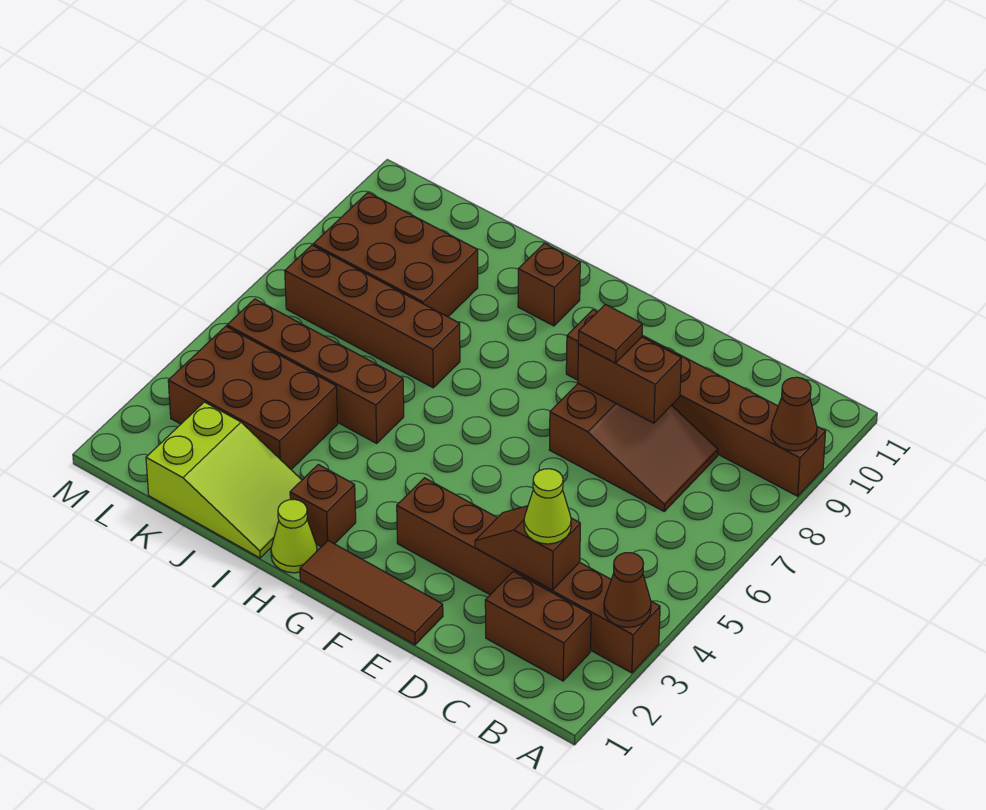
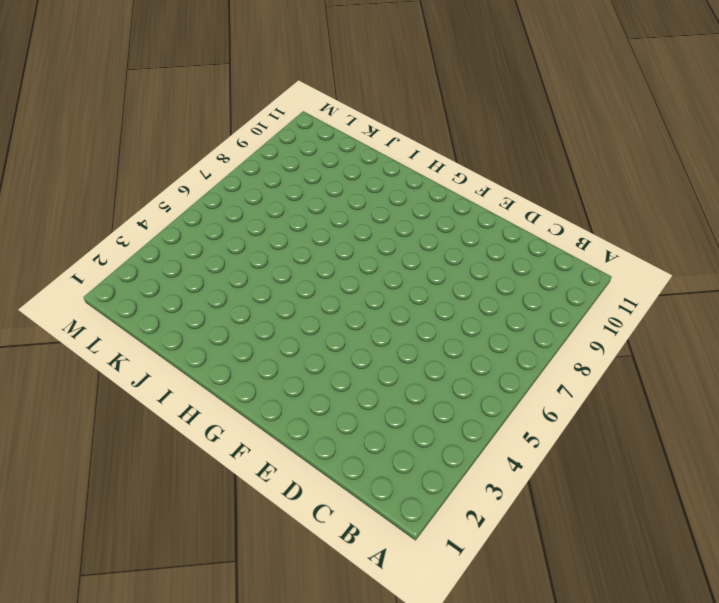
none -> brown 1x6 brick [397,478,660,673]
none -> brown 1x6 brick [566,310,826,496]
none -> brown 1x2 brick [485,572,591,681]

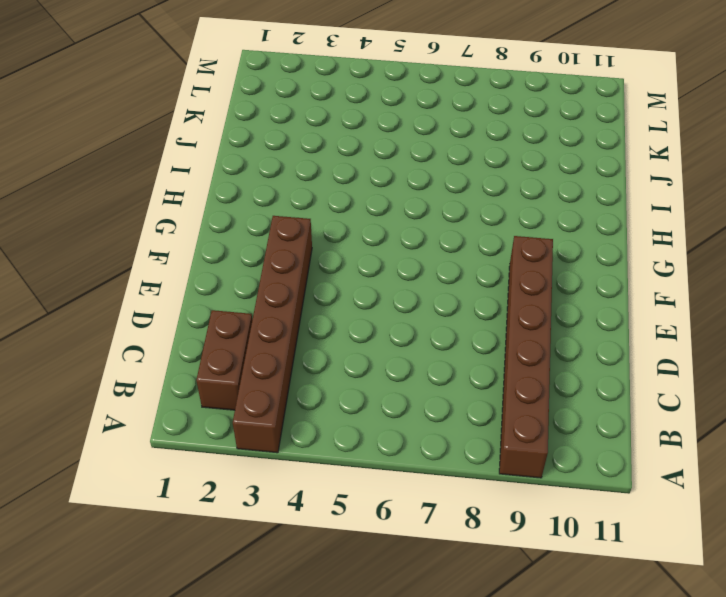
none -> brown 2x3 slope [549,384,718,511]
none -> brown 1x3 tile [300,541,443,645]
none -> lime 1x1 cone [271,499,317,573]

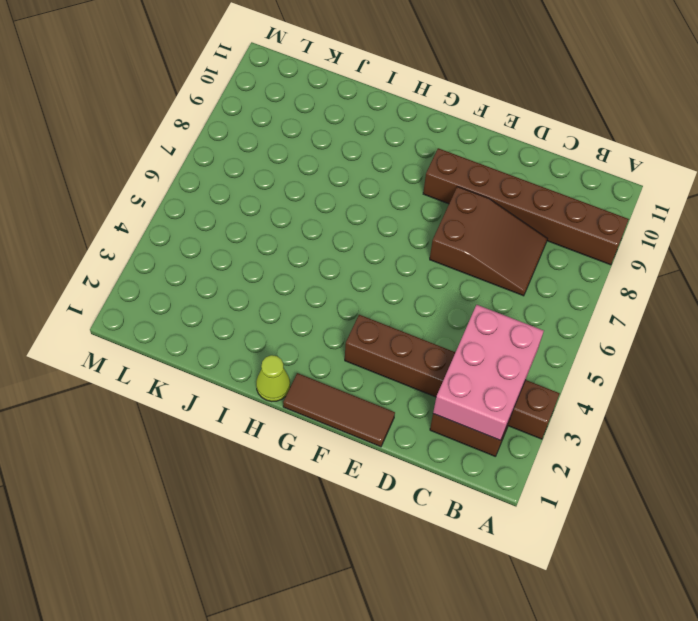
pink 2x3 brick [433,305,544,440] -> brown 1x2 slope [475,506,580,590]
none -> brown 1x1 brick [290,465,356,547]
none -> brown 1x1 brick [518,243,580,326]
none -> lime 2x3 slope [146,402,302,558]

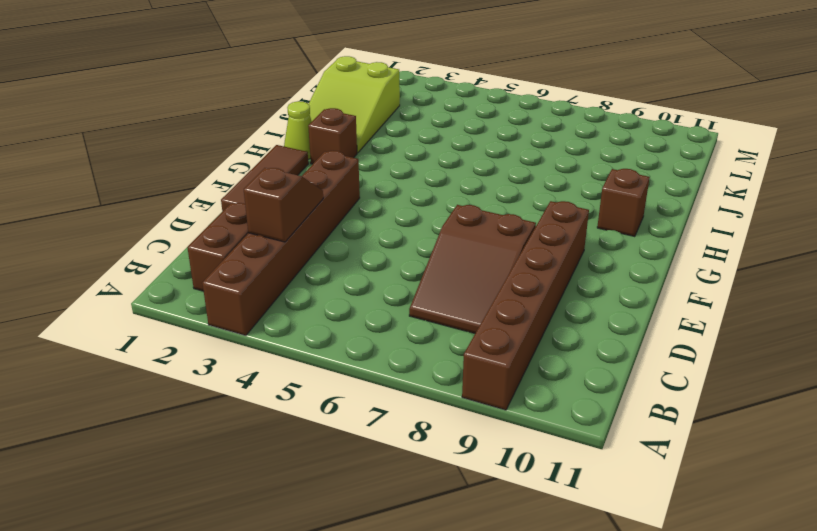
none -> brown 1x4 brick [227,299,404,443]
none -> brown 1x4 brick [285,245,460,388]
none -> brown 2x3 brick [168,326,338,469]

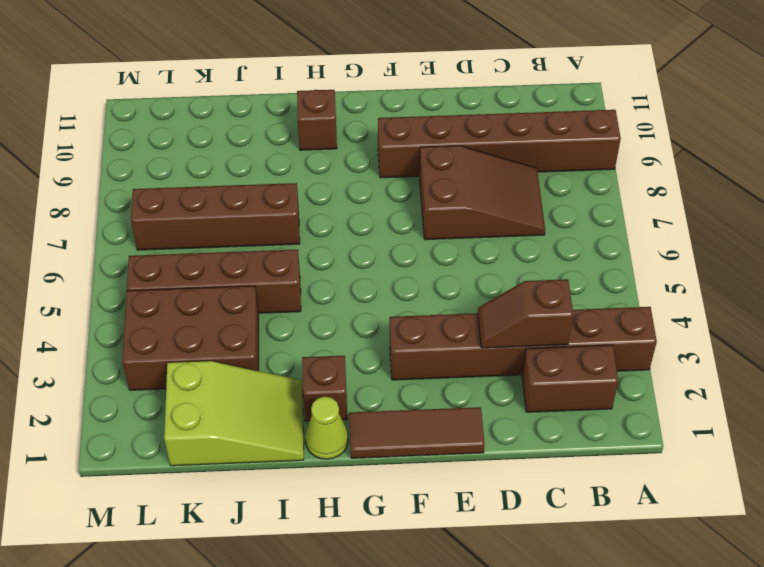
none -> brown 2x3 brick [313,193,478,317]
none -> brown 1x1 cone [604,553,651,627]
none -> brown 1x1 cone [771,377,817,451]

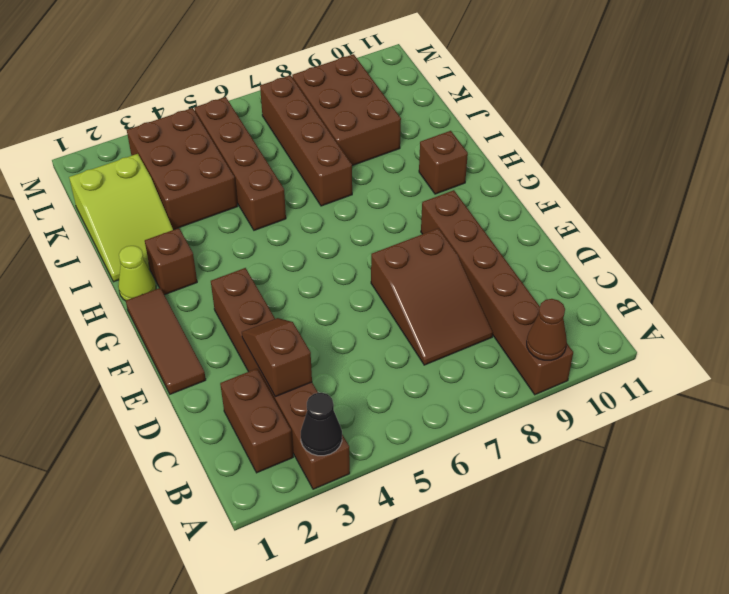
black 1x1 cone [301,393,342,456] -> brown 1x1 cone [604,553,651,627]
none -> brown 1x2 brick [578,337,681,423]
none -> lime 1x1 cone [524,469,571,544]
none -> brown 1x1 tile [578,304,642,363]

